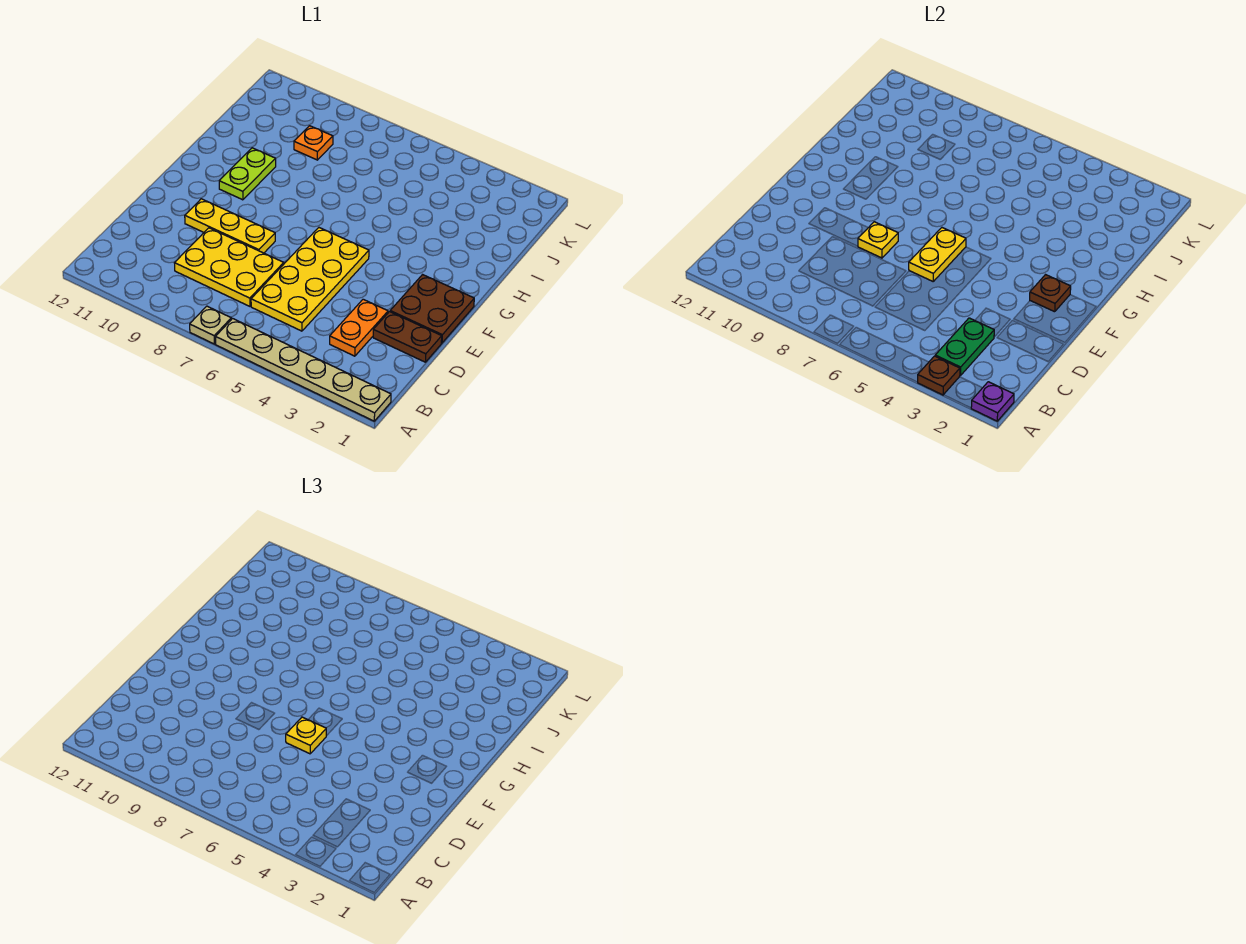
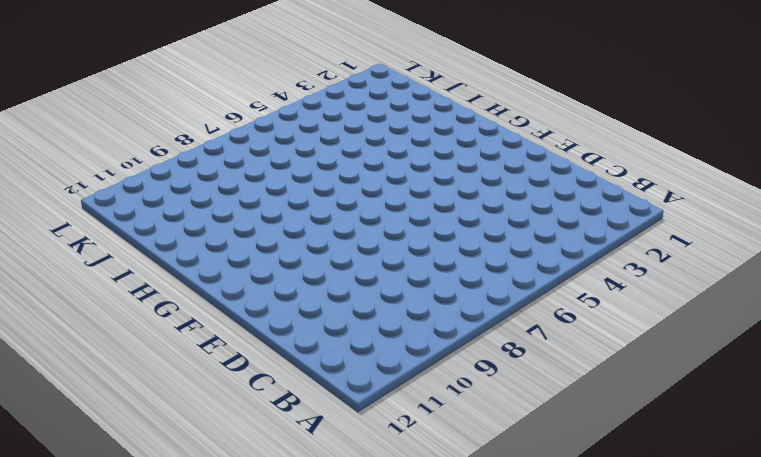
none -> tan 1x6 plate [216,319,391,421]
none -> tan 1x1 plate [190,306,231,344]
none -> orange 1x2 plate [330,299,388,356]

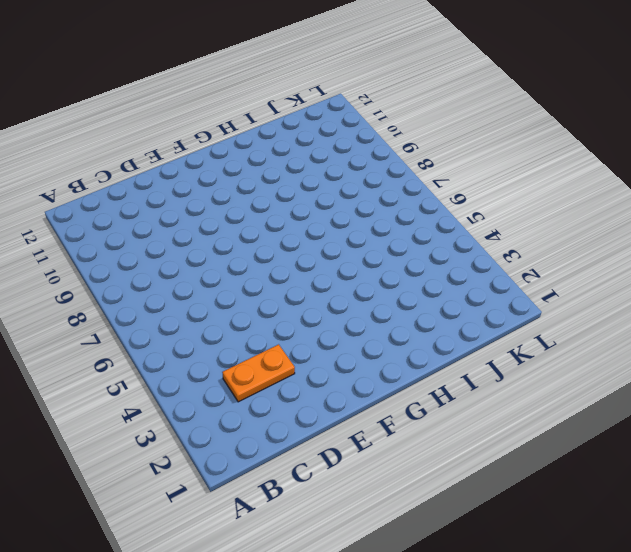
none -> tan 1x6 plate [216,319,391,421]
none -> tan 1x1 plate [190,306,231,344]
none -> yellow 2x4 plate [251,228,369,331]

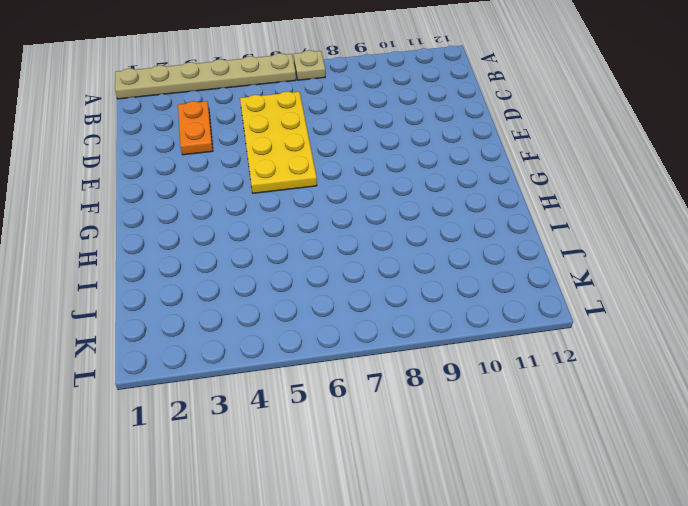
none -> yellow 2x3 plate [175,228,284,306]
none -> brown 1x2 plate [373,312,442,362]
none -> brown 2x2 plate [390,275,474,343]

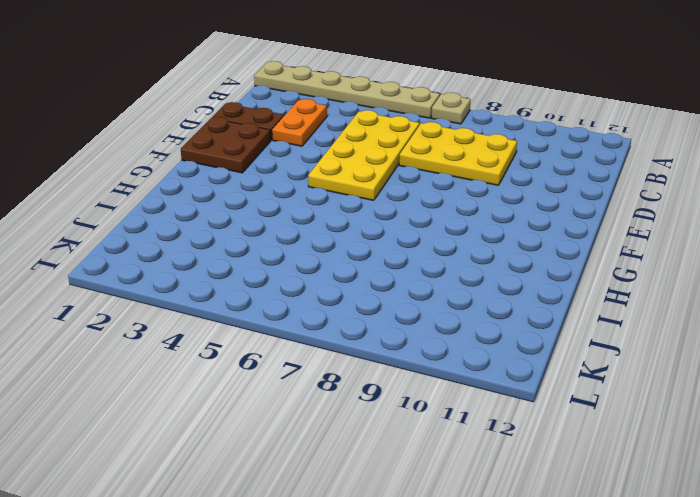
none -> yellow 1x3 plate [185,199,275,253]
none -> lime 1x2 plate [219,148,276,200]
none -> orange 1x1 plate [294,126,333,160]

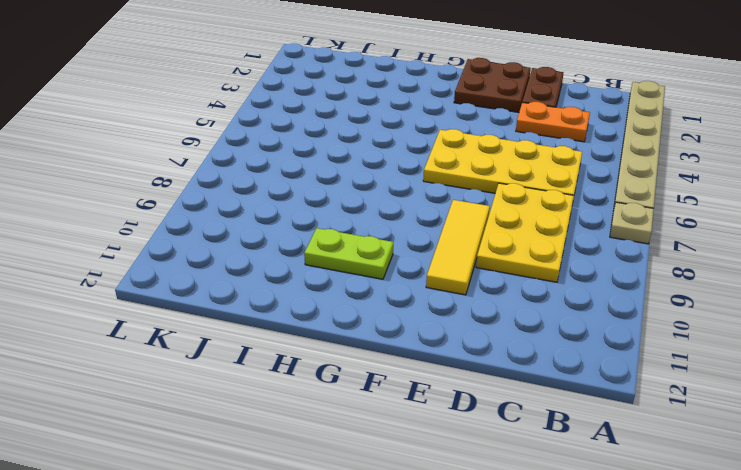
yellow 1x3 tile [426,200,490,295] -> yellow 1x3 plate [185,199,275,253]
none -> orange 1x1 plate [294,126,333,160]
none -> purple 1x1 plate [971,382,1014,421]
none -> brown 1x1 plate [918,356,960,395]

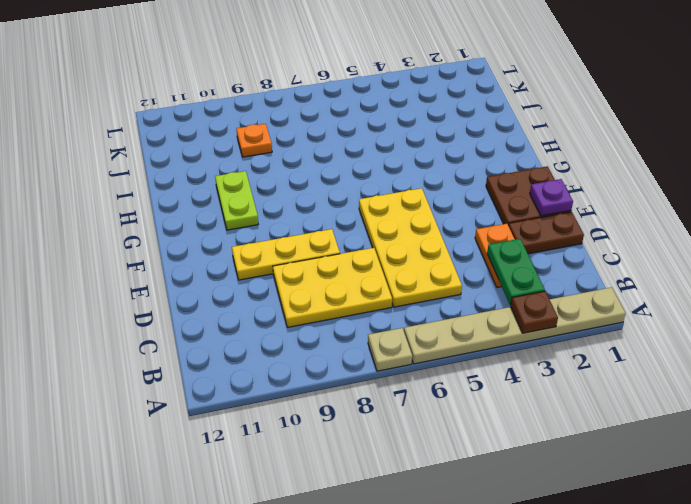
purple 1x1 plate [530,179,573,216] -> purple 1x1 plate moved to [971,382,1014,421]
none -> yellow 1x2 plate [909,228,966,281]
none -> yellow 1x1 plate [858,222,898,258]
none -> brown 1x1 plate [1030,275,1071,312]

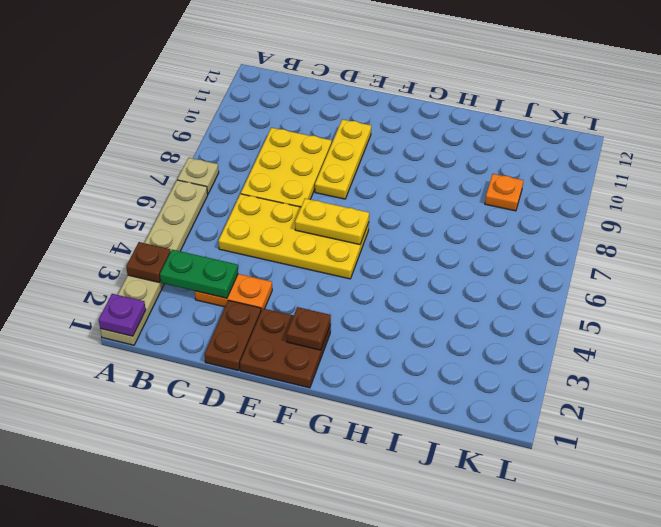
none -> lime 1x2 plate [219,148,276,200]
none -> yellow 1x1 plate [858,222,898,258]
none -> yellow 1x1 plate [286,717,326,754]

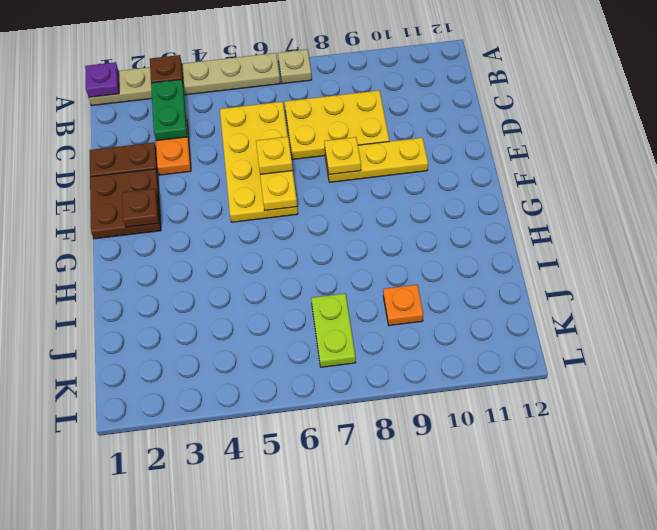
lime 1x2 plate [311,294,356,367] -> lime 1x2 plate moved to [219,148,276,200]

